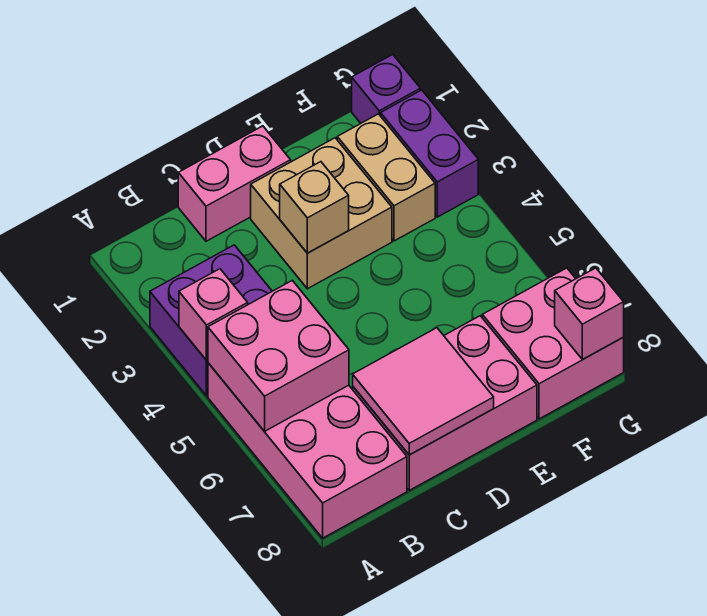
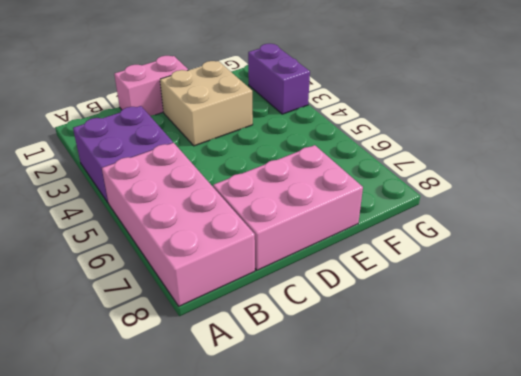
none -> tan 1x2 brick [337,114,435,241]
none -> pink 2x2 brick [482,268,624,419]
none -> purple 1x1 brick [352,55,420,123]

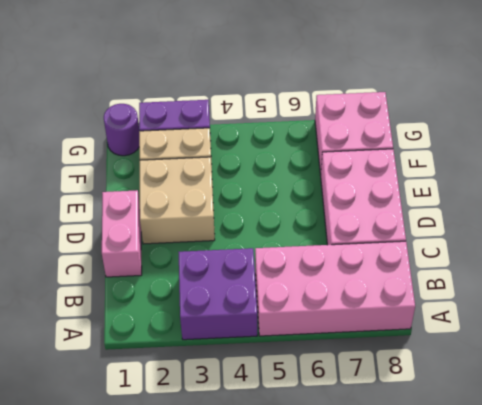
purple 1x1 round brick [104,104,139,156] -> purple 1x1 brick [352,55,420,123]
none -> pink 1x1 brick [179,269,248,360]
none -> pink 2x2 brick [208,280,349,431]
none -> pink 2x2 tile [353,328,494,455]

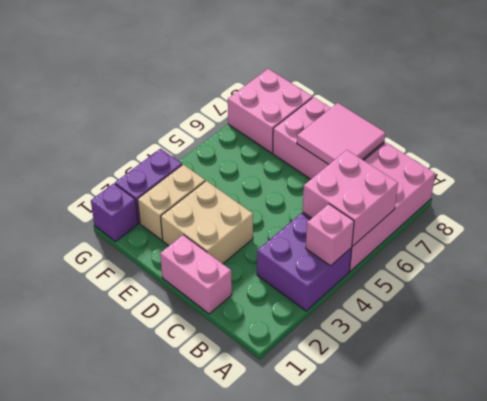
none -> tan 1x1 brick [280,162,349,253]
none -> pink 1x1 brick [555,268,624,359]

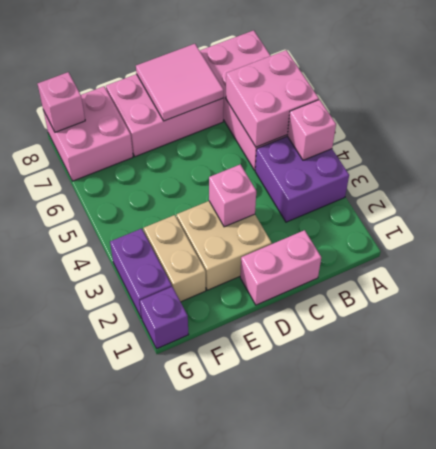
pink 1x1 brick [209,164,256,227] -> tan 1x1 brick [280,162,349,253]

